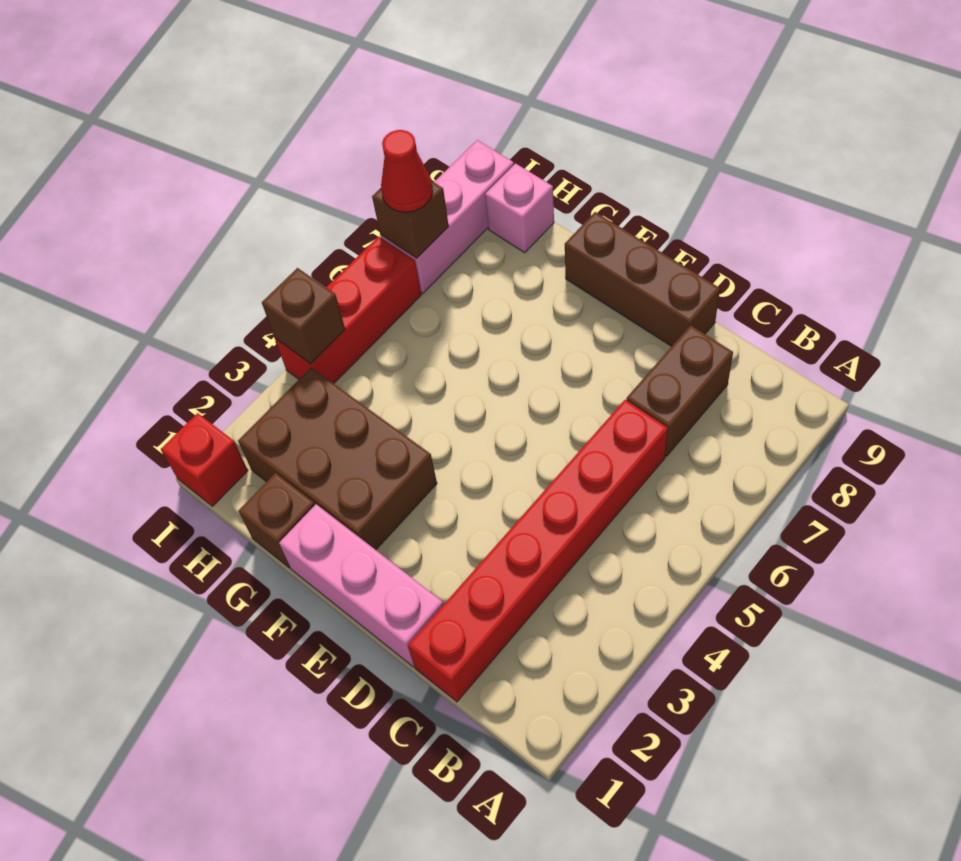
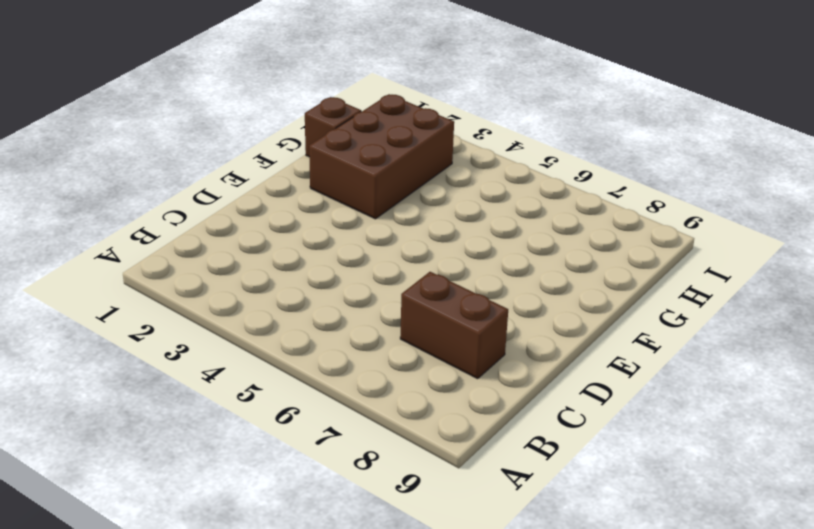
none -> red 1x6 brick [408,400,668,702]
none -> pink 1x3 brick [279,504,443,667]
none -> brown 1x3 brick [565,212,720,346]

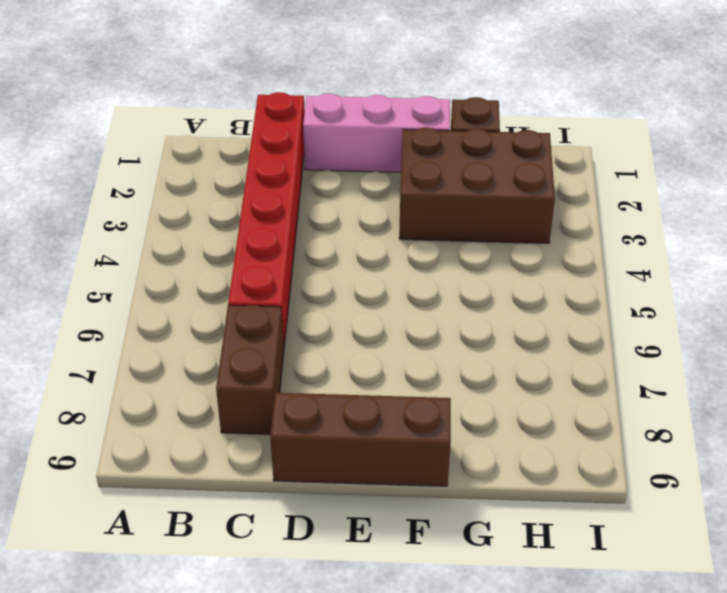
none -> pink 1x1 brick [485,163,554,253]
none -> red 1x1 brick [161,413,248,506]
none -> red 1x3 brick [275,236,421,384]

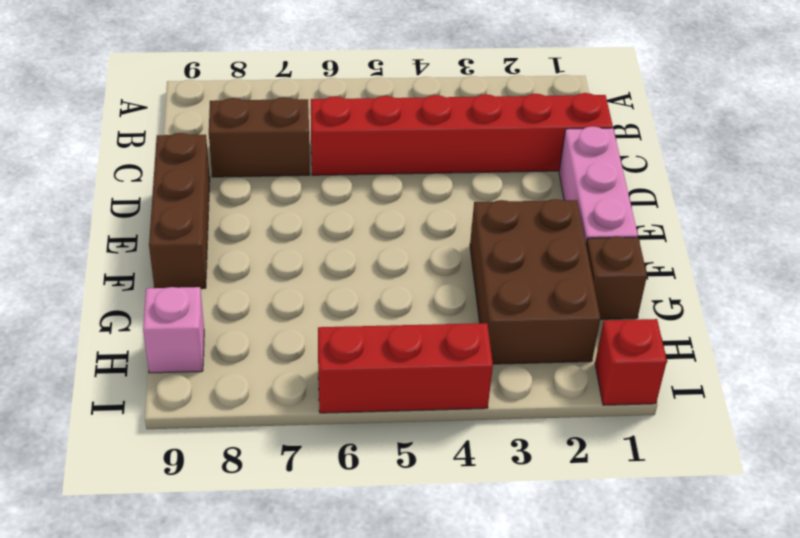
none -> pink 1x3 brick [380,140,514,293]
none -> brown 1x1 brick [262,268,345,364]
none -> brown 1x1 brick [372,181,449,258]

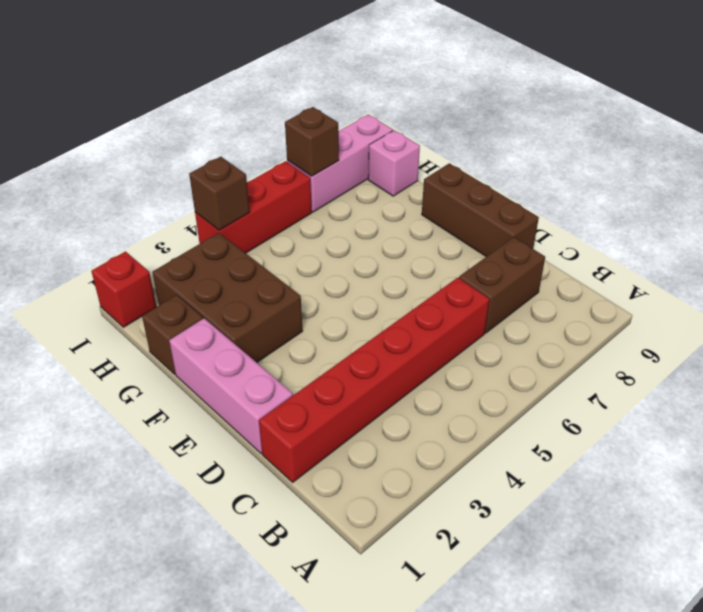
none -> red 1x1 cone [381,130,433,212]

